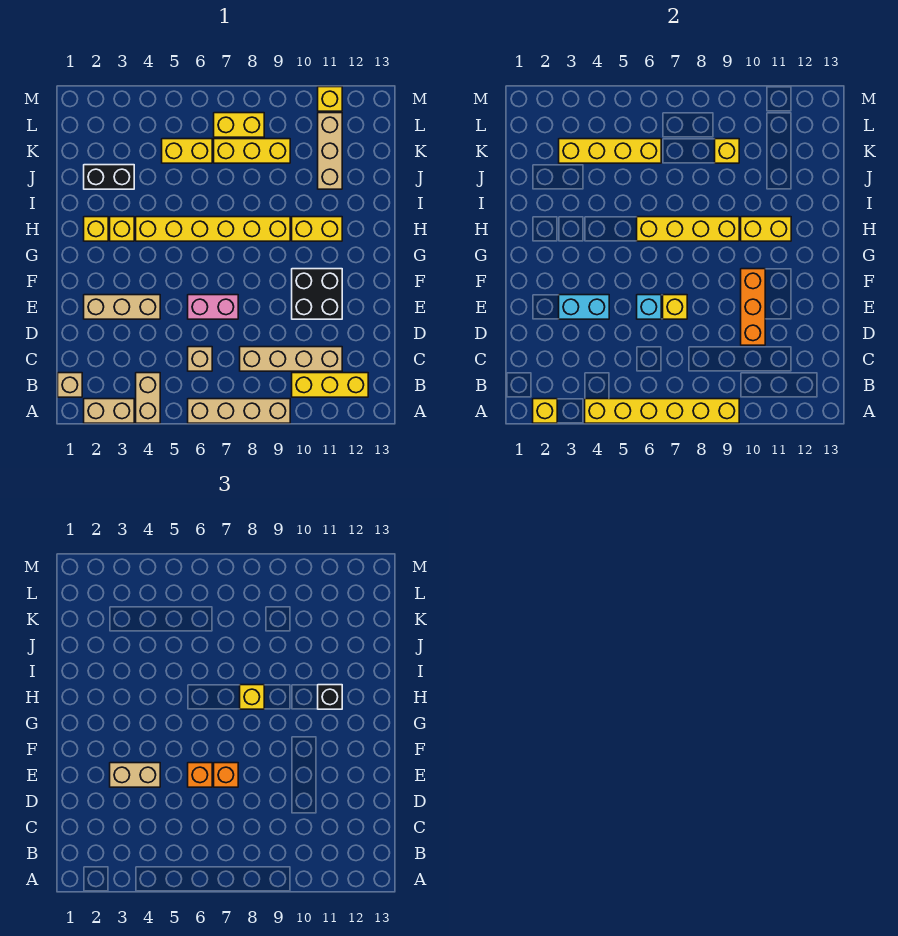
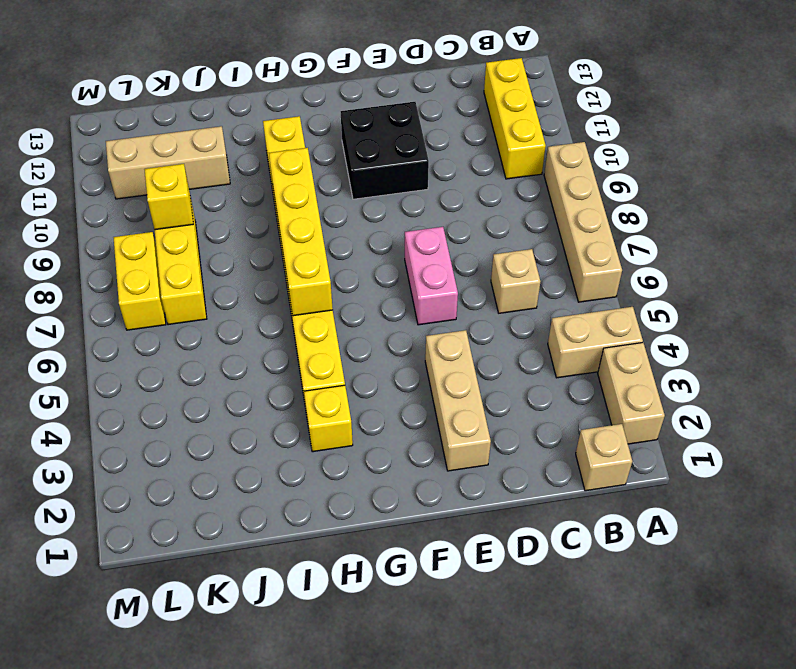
none -> tan 1x4 brick [240,347,342,371]
none -> yellow 1x1 brick [84,217,108,241]
none -> black 1x2 brick [84,165,134,189]
none -> yellow 1x2 brick [162,139,212,163]

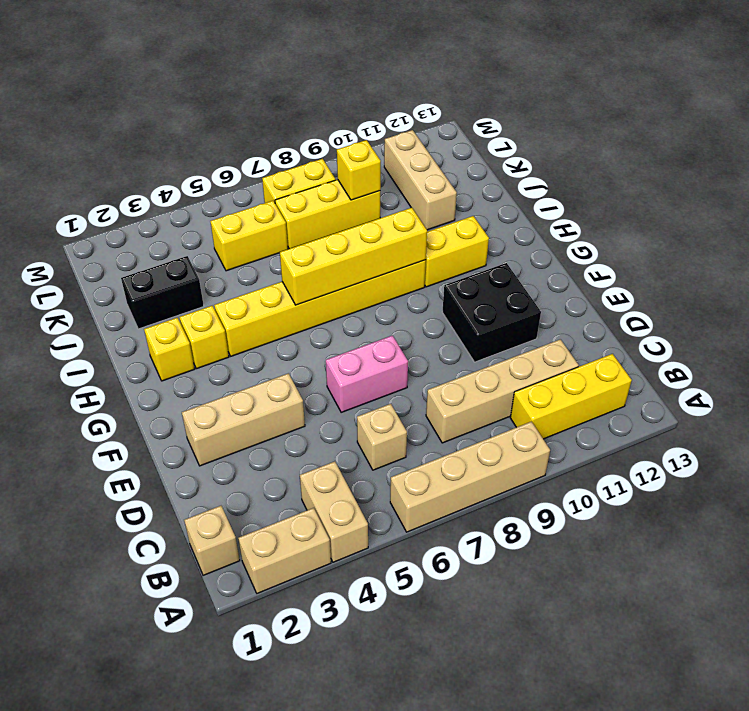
none -> yellow 1x1 brick [318,87,342,111]
none -> yellow 1x1 brick [533,399,557,423]
none -> yellow 1x6 brick [585,399,739,423]
none -> orange 1x3 brick [741,269,765,345]

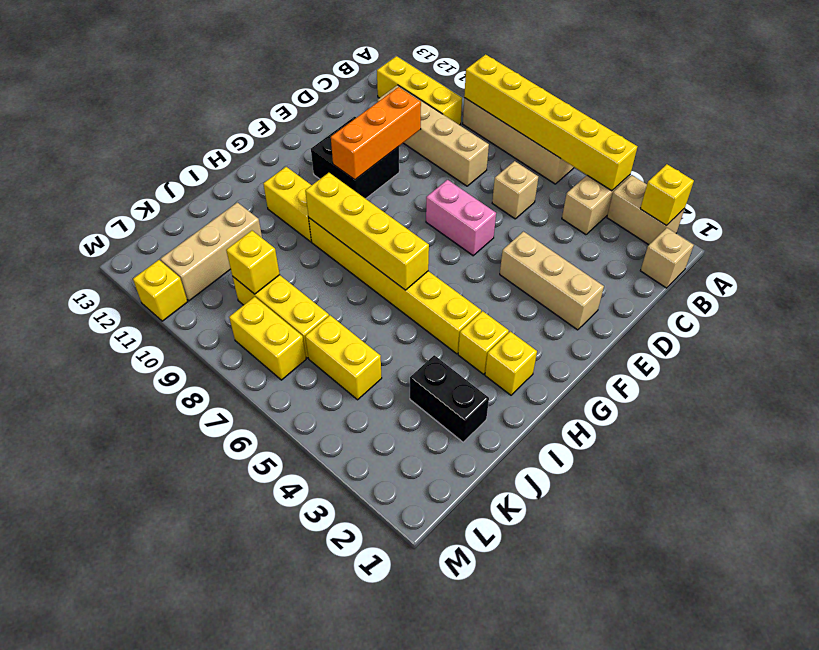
none -> cyan 1x2 brick [559,295,609,319]
none -> cyan 1x1 brick [637,295,661,319]
none -> yellow 1x1 brick [663,295,687,319]
none -> yellow 1x2 brick [741,217,791,241]

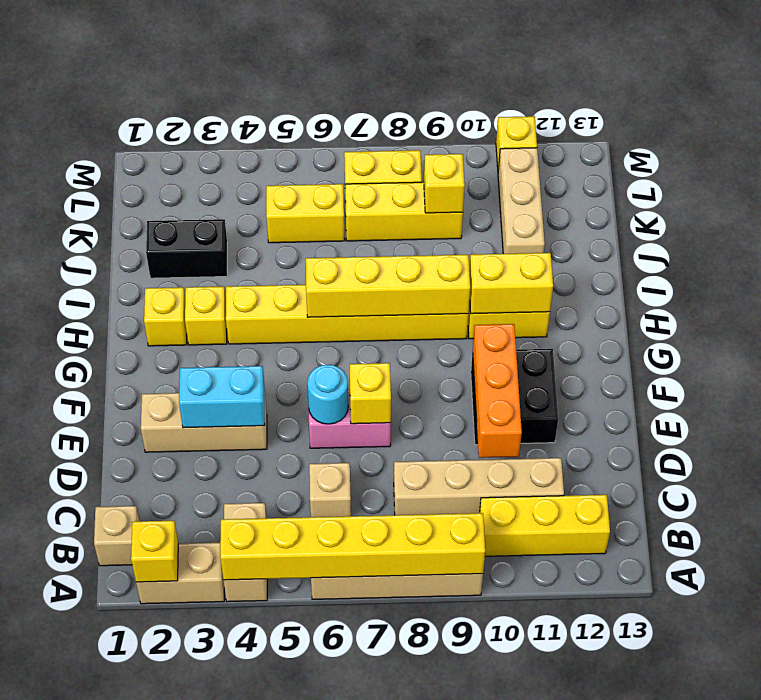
cyan 1x1 round brick [307,365,348,424] -> cyan 1x1 brick [637,295,661,319]
none -> yellow 1x4 brick [559,139,661,163]
none -> tan 1x2 brick [110,763,160,787]
none -> orange 1x1 brick [188,763,212,787]
none -> orange 1x1 brick [214,763,238,787]

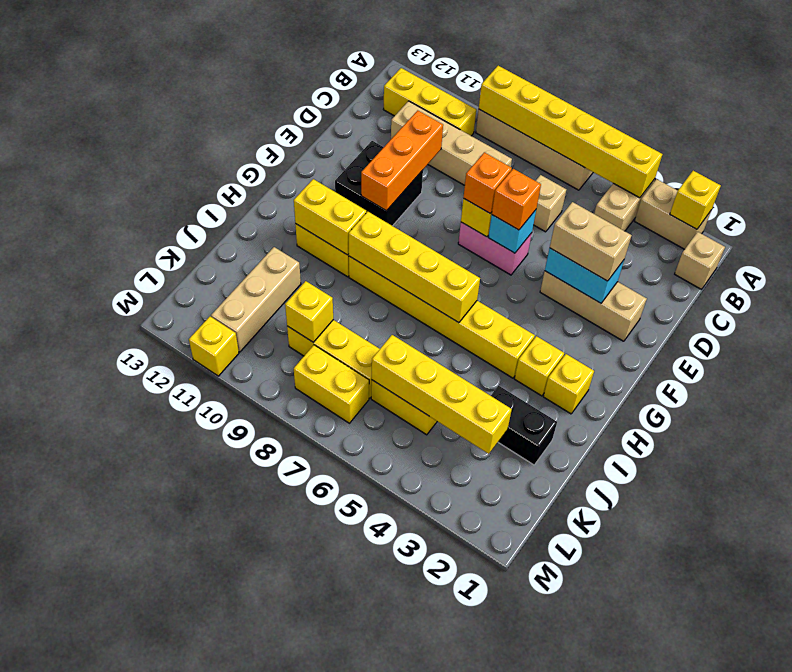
none -> yellow 1x1 brick [240,685,264,709]
none -> black 1x1 brick [318,685,342,709]

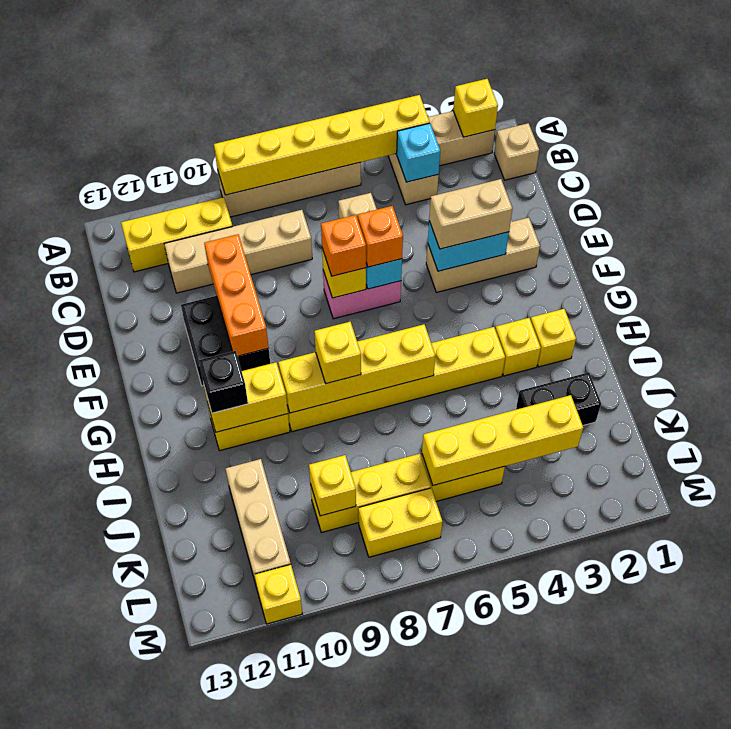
cyan 1x1 brick [397,123,440,182] -> none

